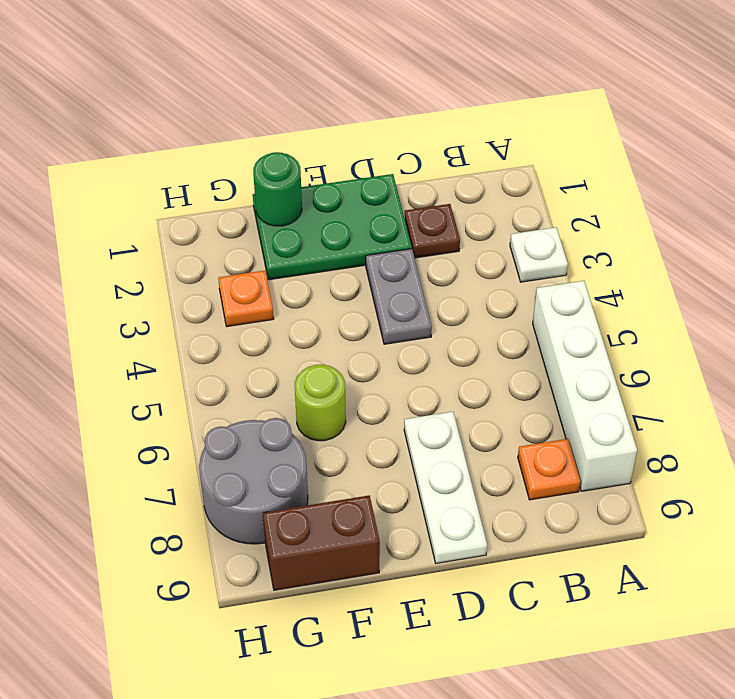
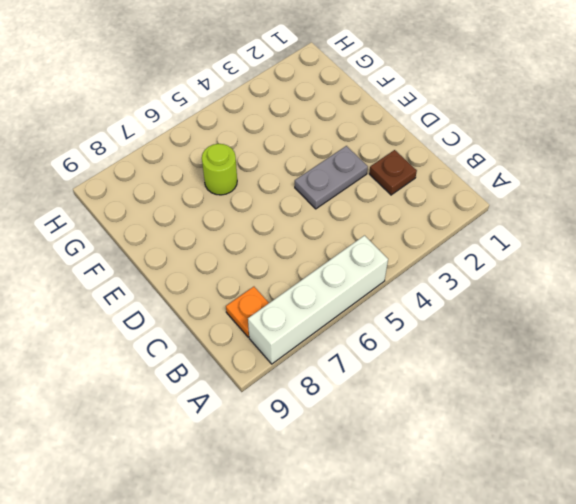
none -> white 1x1 plate [510,227,568,282]
none -> green 2x3 plate [253,174,412,280]
none -> white 1x3 plate [404,412,487,563]

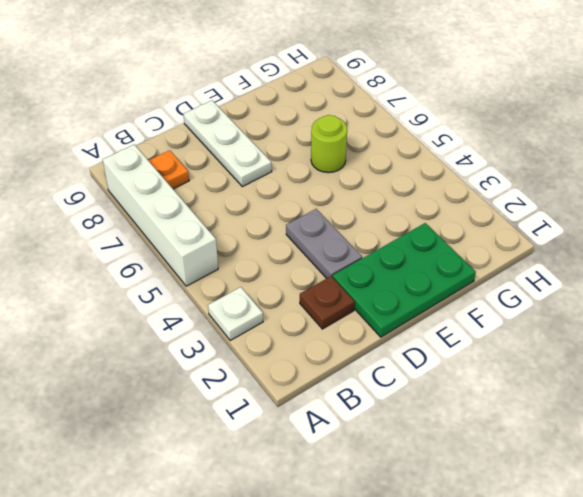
none -> brown 1x2 brick [263,495,380,590]
none -> orange 1x1 plate [218,271,274,327]
none -> grey 2x2 round brick [199,418,308,544]

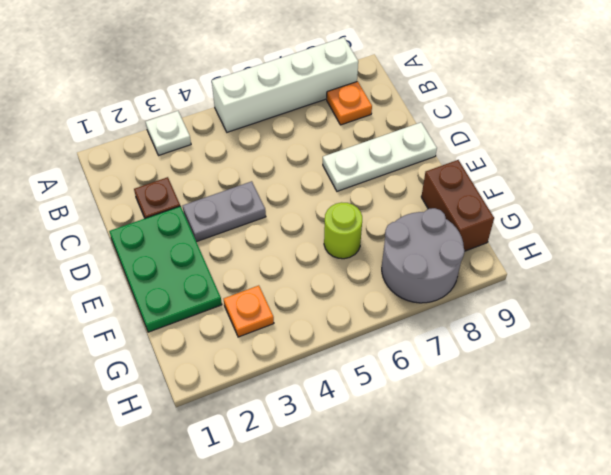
none -> green 1x1 round brick [253,152,302,226]

